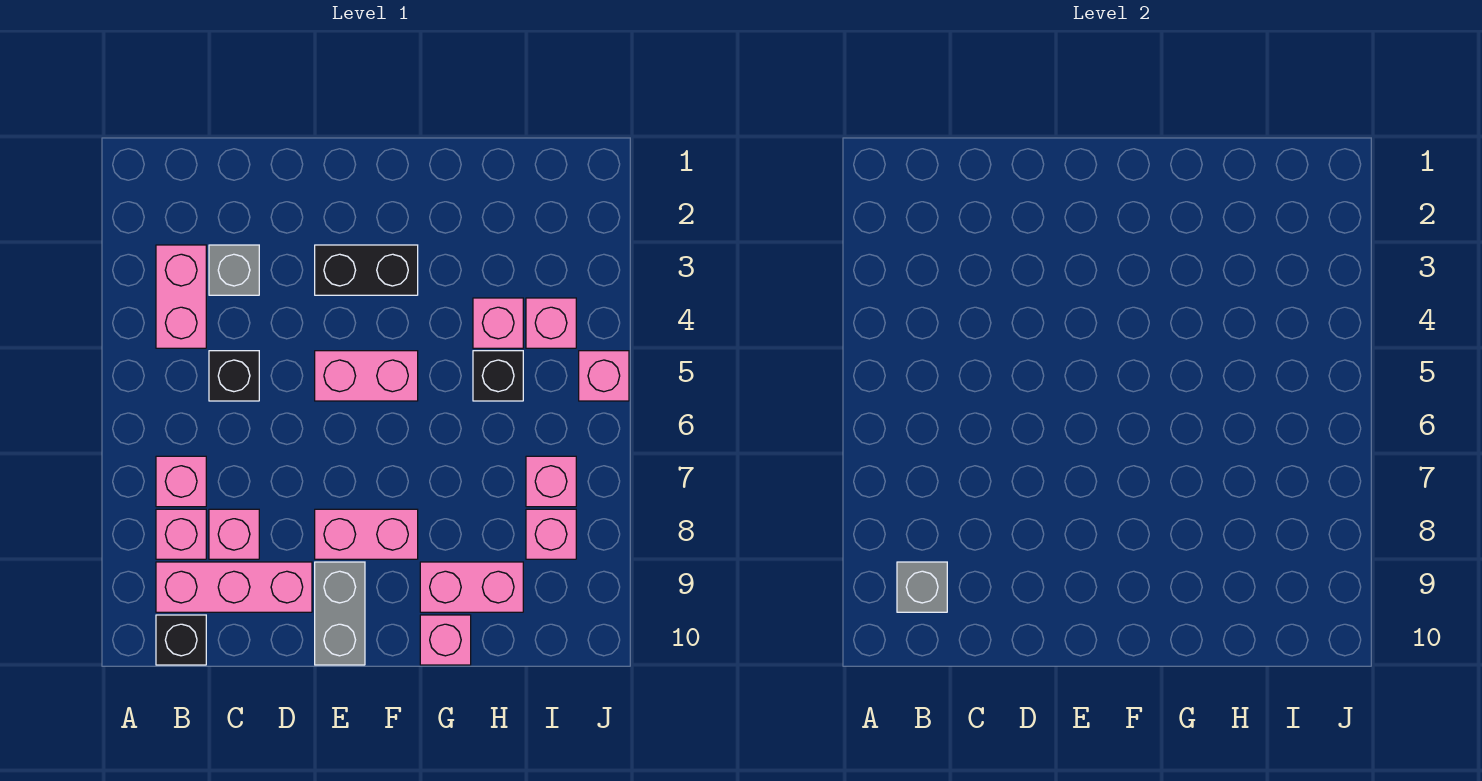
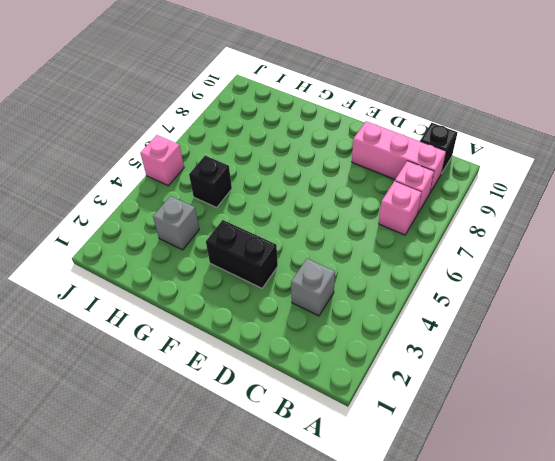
grey 1x1 brick [153,196,199,250] -> grey 1x1 brick moved to [897,562,947,612]
none -> pink 1x2 brick [156,245,206,348]
none -> black 1x1 brick [209,351,259,401]
none -> pink 1x1 brick [209,509,259,559]

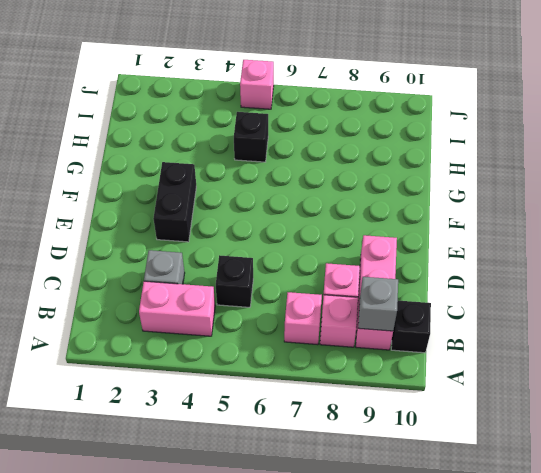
none -> pink 1x2 brick [315,351,418,401]
none -> pink 1x2 brick [315,509,418,559]
none -> grey 1x2 brick [315,562,365,665]

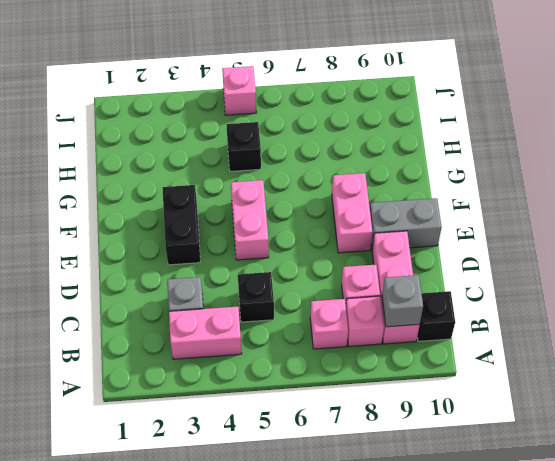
none -> pink 1x2 brick [420,562,523,612]
none -> pink 1x1 brick [420,615,471,665]
none -> pink 1x1 brick [473,298,523,348]

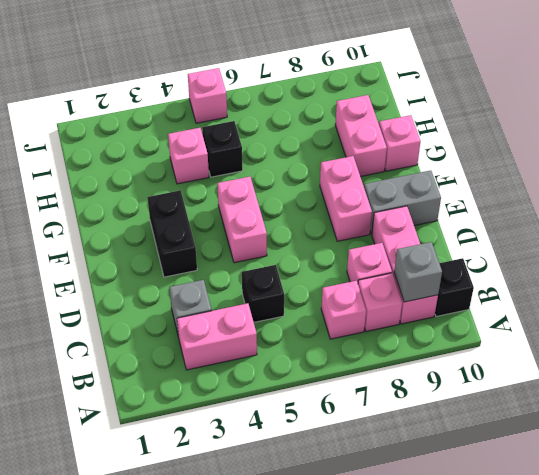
none -> pink 1x1 brick [526,298,576,348]
none -> pink 1x1 brick [526,456,576,507]
none -> pink 1x1 brick [526,509,576,559]

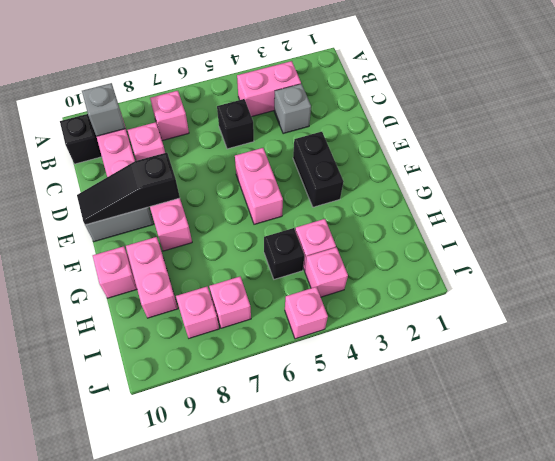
black 1x3 slope [77,153,180,225] -> none
none -> pink 1x1 brick [156,509,206,559]

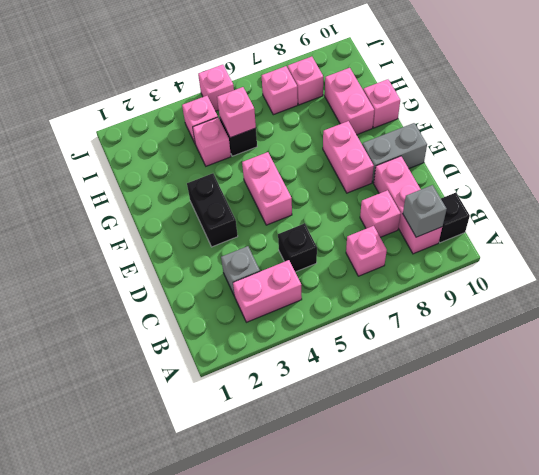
pink 1x1 brick [217,87,256,138] -> pink 1x1 brick moved to [156,509,206,559]

